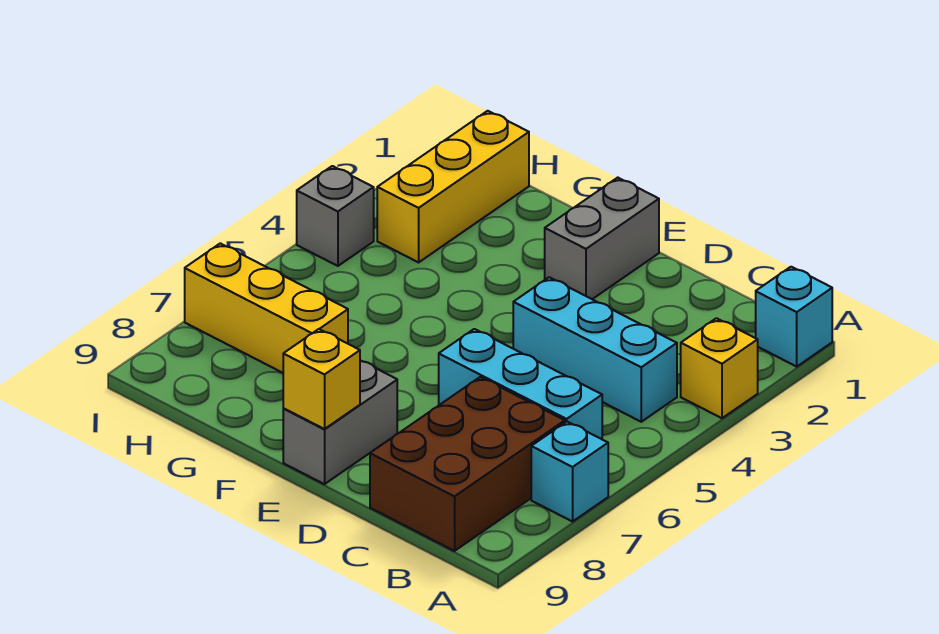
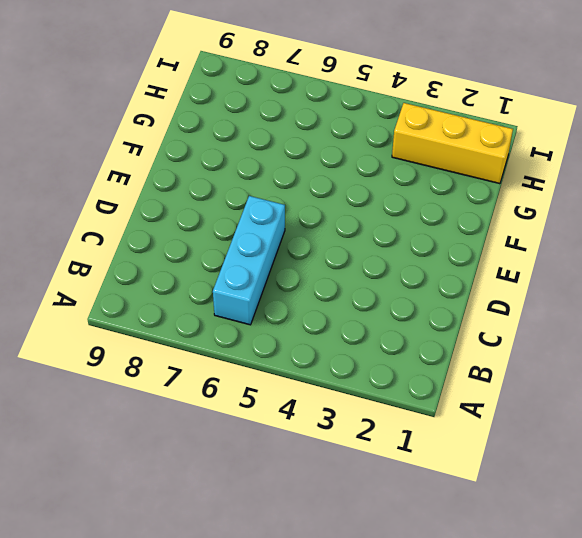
none -> cyan 1x1 brick [756,267,832,367]
none -> yellow 1x1 brick [681,318,758,418]
none -> cyan 1x1 brick [531,422,608,522]

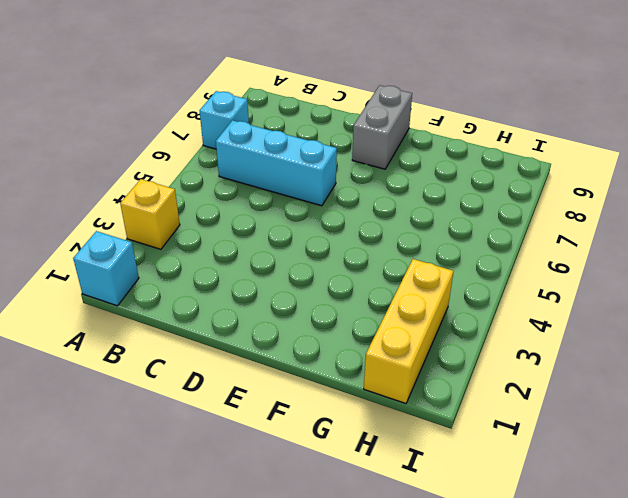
none -> cyan 1x3 brick [513,277,677,422]
none -> brown 2x3 brick [370,377,565,551]
none -> grey 1x2 brick [545,178,659,299]

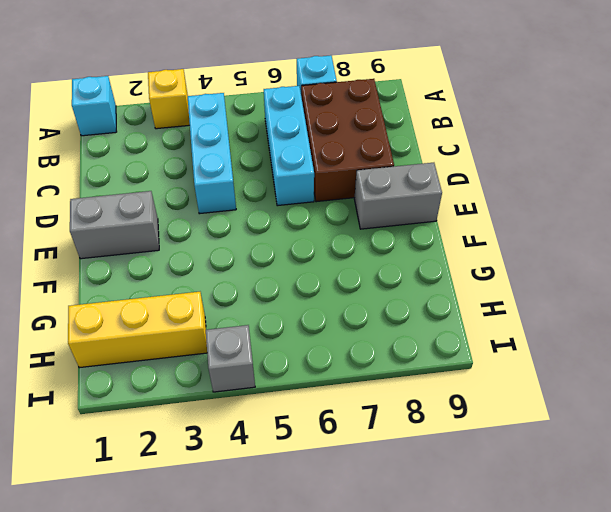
brown 2x3 brick [301,79,394,202] -> brown 2x3 brick turned to [370,377,565,551]
none -> yellow 1x3 brick [185,243,348,373]
none -> yellow 1x1 brick [283,329,360,429]

